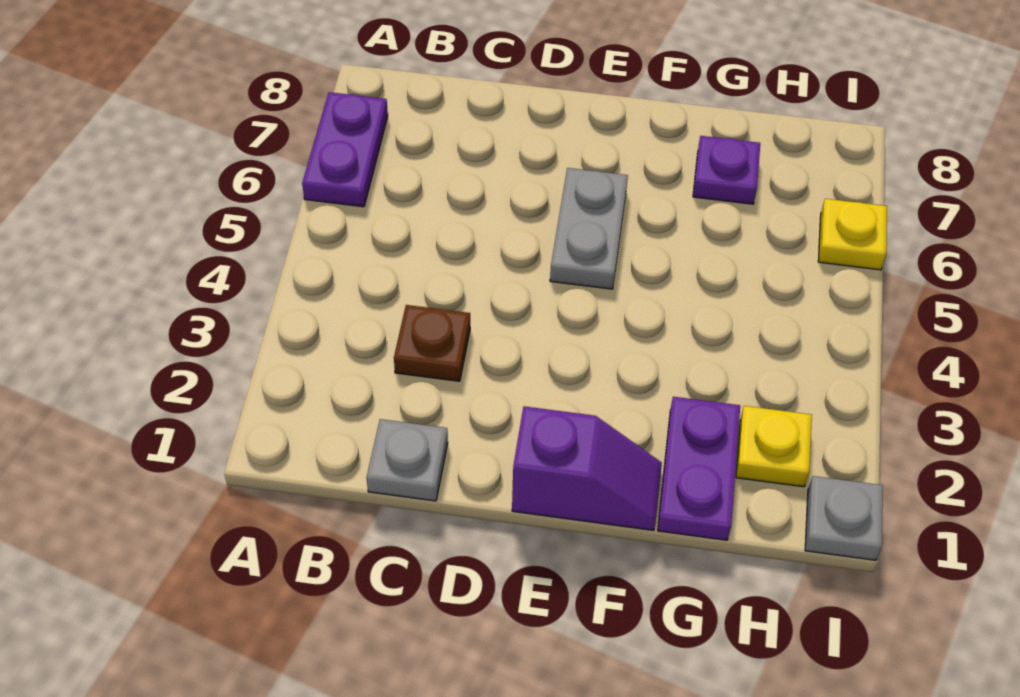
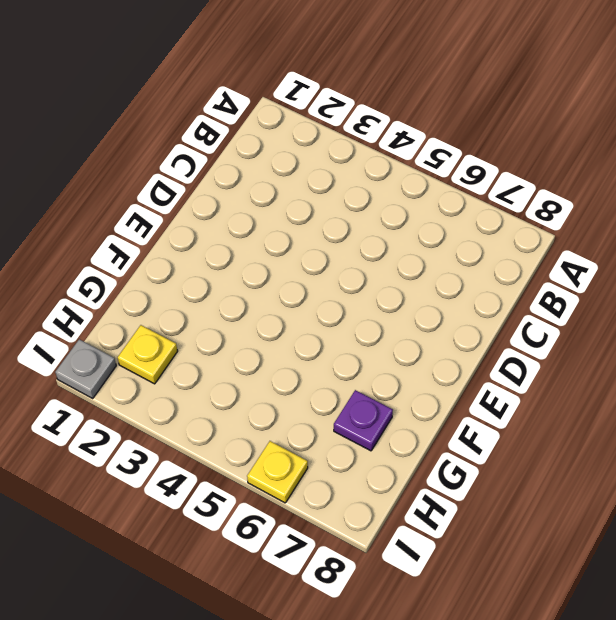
none -> purple 1x2 plate [302,92,388,207]
none -> grey 1x1 plate [367,419,448,501]

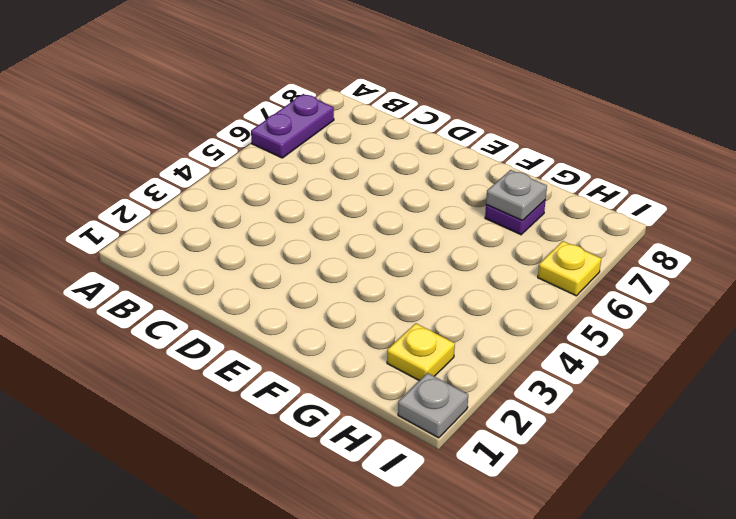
grey 1x1 plate [486,170,547,221] -> grey 1x1 plate moved to [367,419,448,501]
none -> brown 1x1 plate [394,305,470,381]
none -> purple 1x2 slope [512,406,662,530]

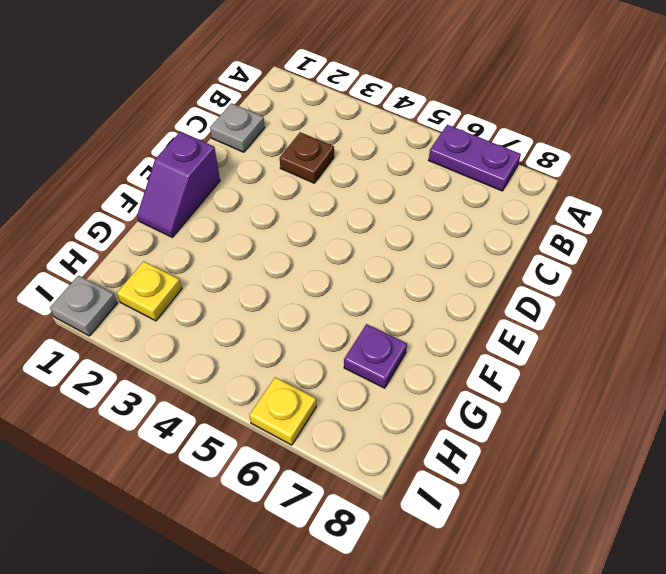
none -> grey 1x2 plate [550,168,628,289]
none -> purple 1x2 plate [658,397,740,540]

